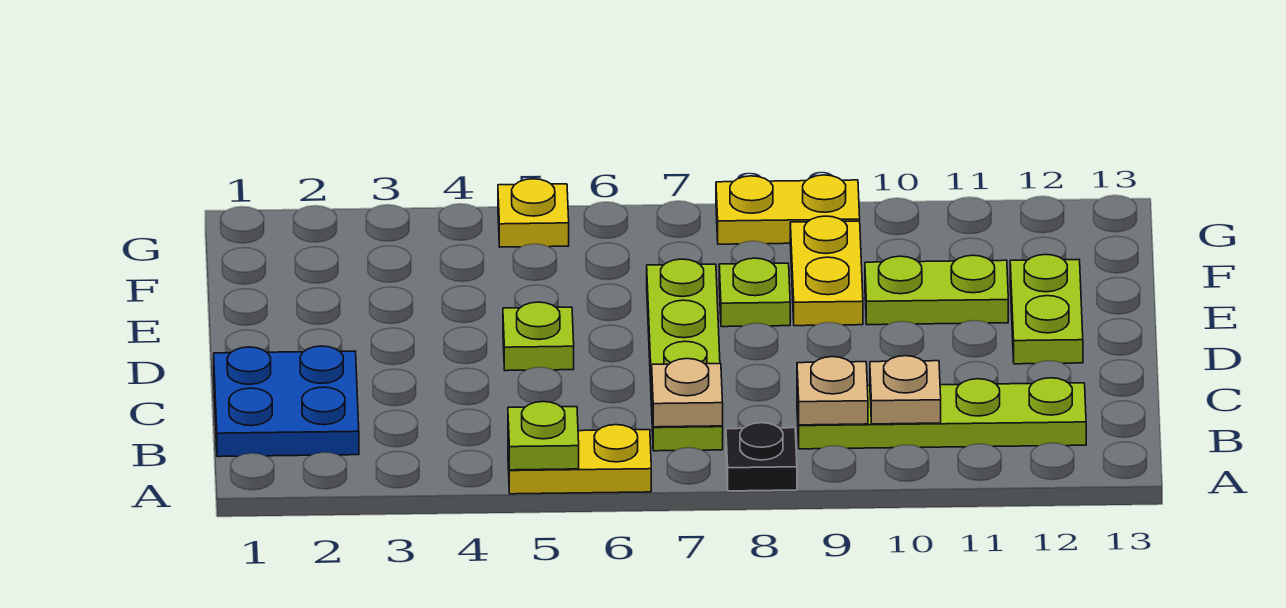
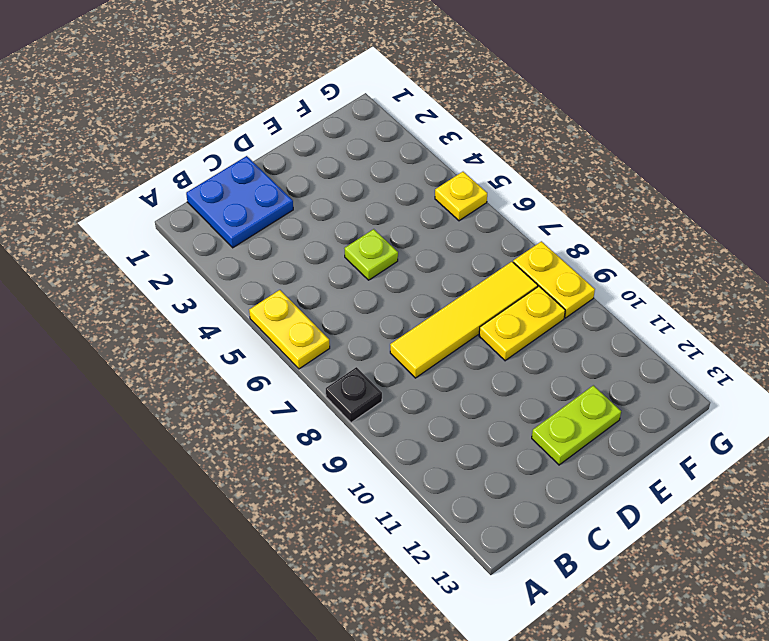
yellow 1x4 tile [390,262,538,378] -> lime 1x1 plate [719,258,790,327]
none -> lime 1x4 plate [647,259,723,451]
none -> lime 1x4 plate [797,378,1086,449]
none -> lime 1x2 plate [865,255,1008,325]

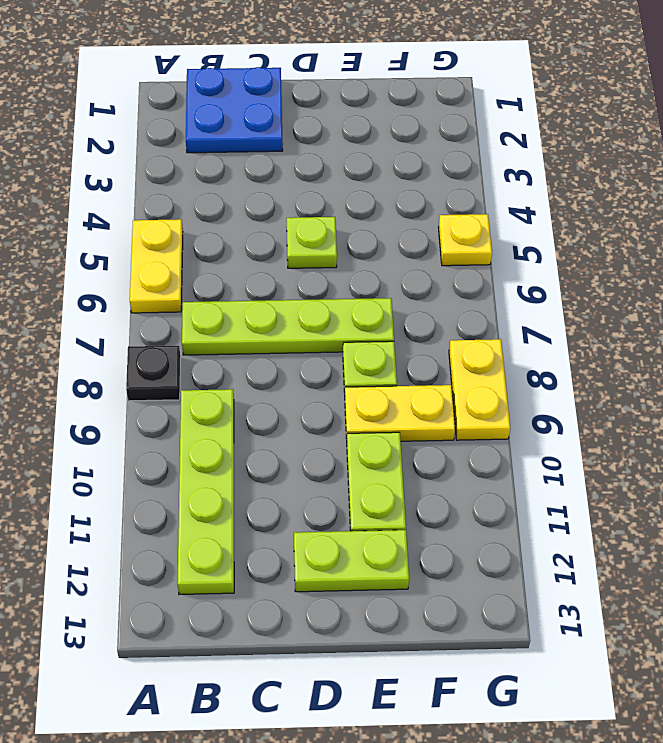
none -> lime 1x1 plate [508,402,579,470]
none -> tan 1x1 plate [652,359,723,427]
none -> tan 1x1 plate [797,357,868,425]

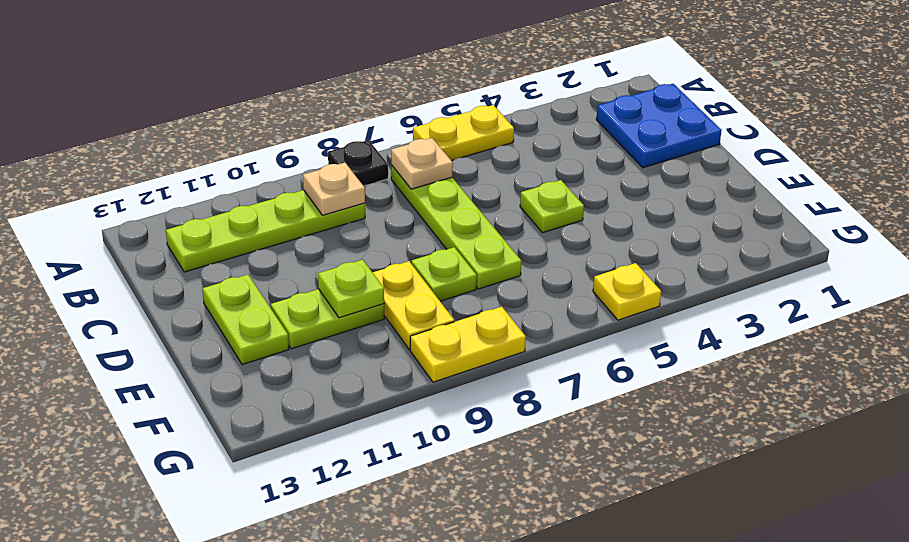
lime 1x1 plate [318,260,384,318] -> lime 1x1 plate moved to [508,402,579,470]
none -> tan 1x1 plate [870,356,941,424]

